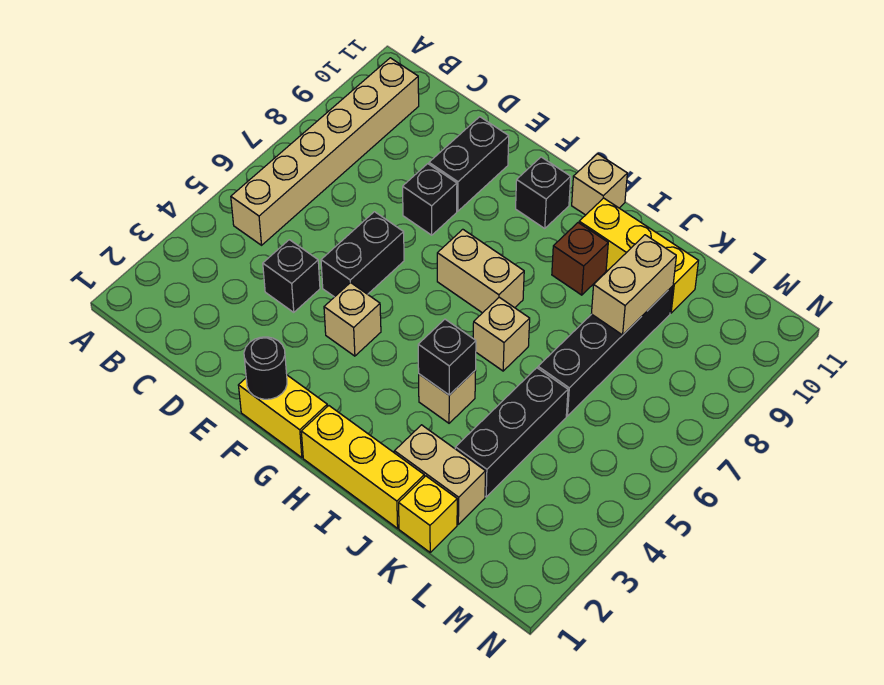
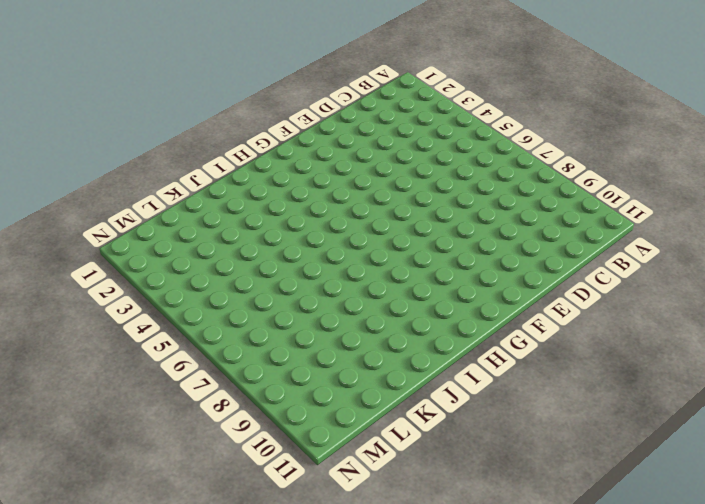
none -> tan 1x6 brick [231,58,419,245]
none -> black 1x1 brick [263,240,320,312]
none -> black 1x2 brick [321,212,404,297]

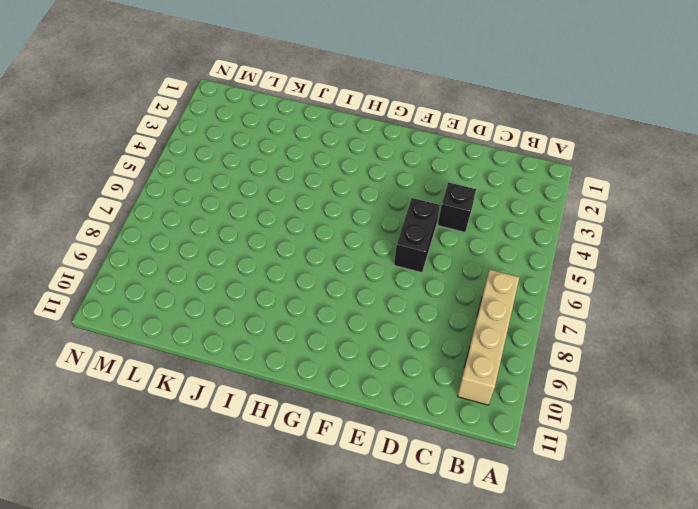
tan 1x4 brick [457,270,519,405] -> tan 1x6 brick [231,58,419,245]
none -> black 1x1 brick [403,164,457,235]
none -> black 1x2 brick [429,117,509,211]
none -> yellow 1x2 brick [238,375,327,458]

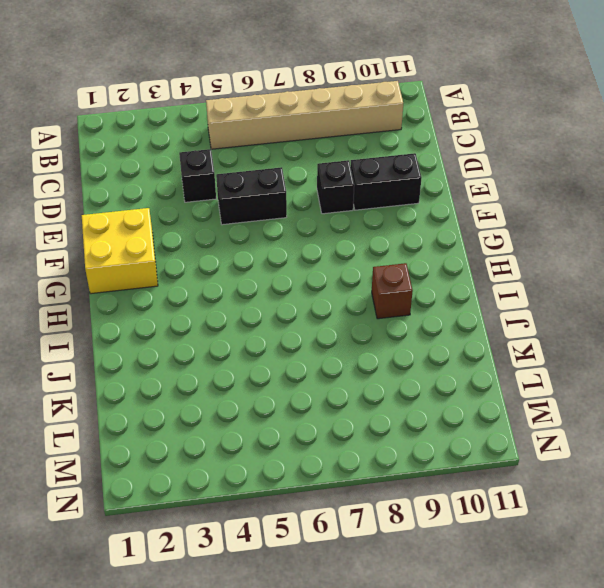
yellow 2x2 brick [82,208,158,294] -> yellow 1x2 brick [238,375,327,458]
none -> tan 1x1 brick [324,282,381,356]
none -> tan 1x2 brick [437,229,524,313]
none -> black 1x1 brick [516,157,571,229]

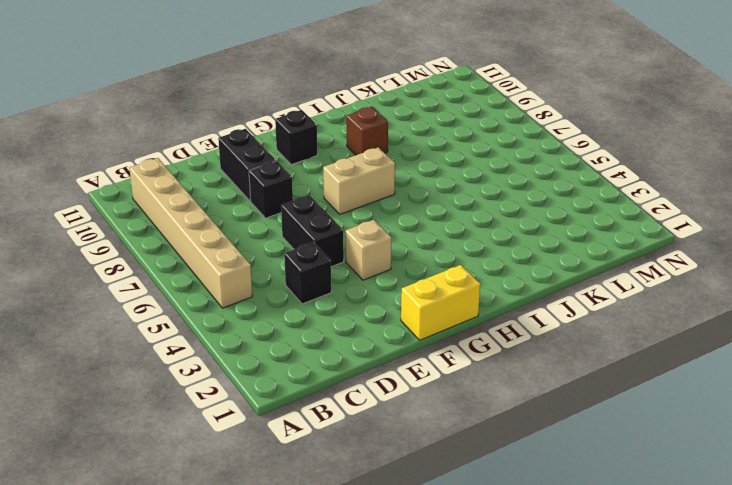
none -> yellow 1x3 brick [301,406,424,528]
none -> tan 1x1 brick [572,154,627,215]
none -> tan 1x1 brick [419,370,476,423]

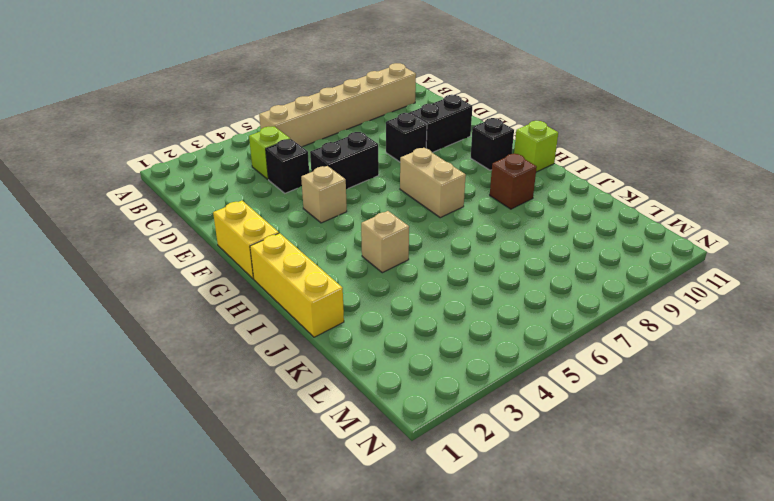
lime 1x1 brick [249,127,290,179] -> none
lime 1x1 brick [514,121,558,172] -> tan 1x1 brick [572,154,627,215]
none -> tan 1x1 brick [473,297,530,371]
none -> yellow 1x3 brick [579,198,698,313]
none -> tan 1x2 brick [394,425,486,524]

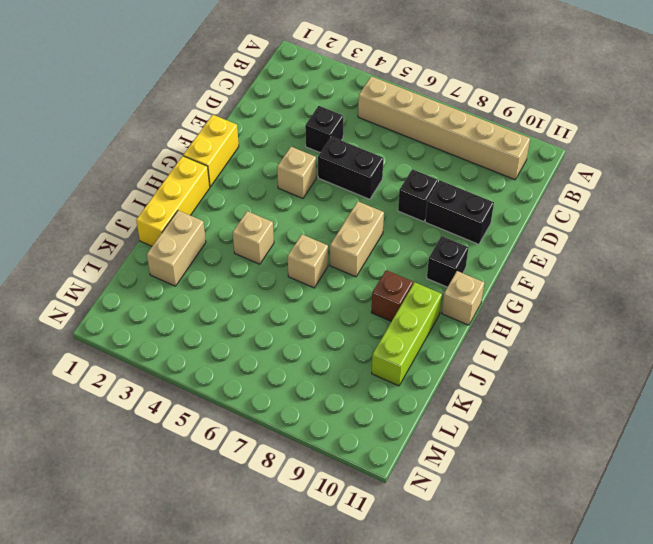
lime 1x3 brick [372,282,442,386] -> yellow 1x3 brick [579,198,698,313]
none -> yellow 1x1 brick [399,476,457,552]
none -> black 1x3 brick [455,368,568,497]
none -> black 1x4 brick [538,286,673,416]

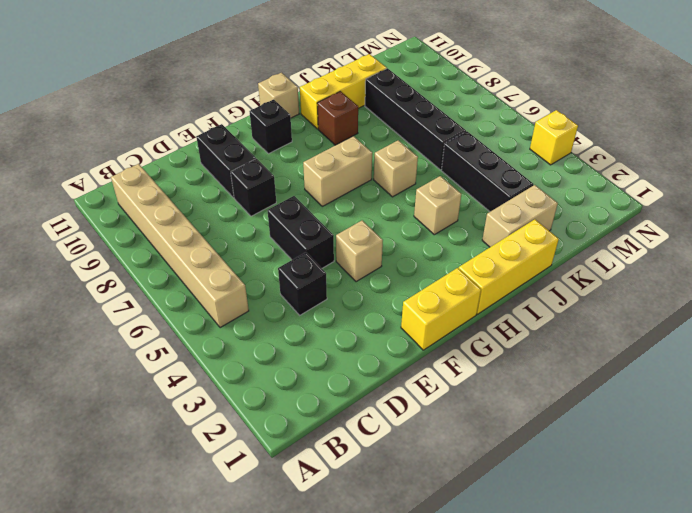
yellow 1x1 brick [530,110,578,165] -> yellow 1x1 brick moved to [399,476,457,552]
none -> black 1x1 round brick [244,337,287,399]
none -> black 1x1 brick [418,319,476,395]
none -> tan 1x2 brick [591,235,676,335]

